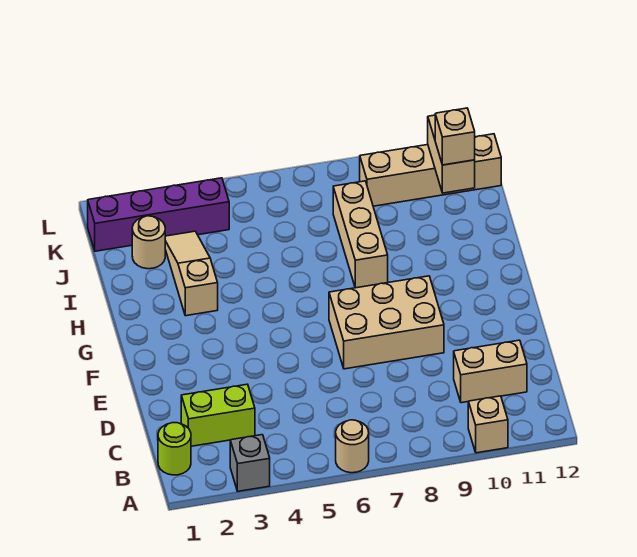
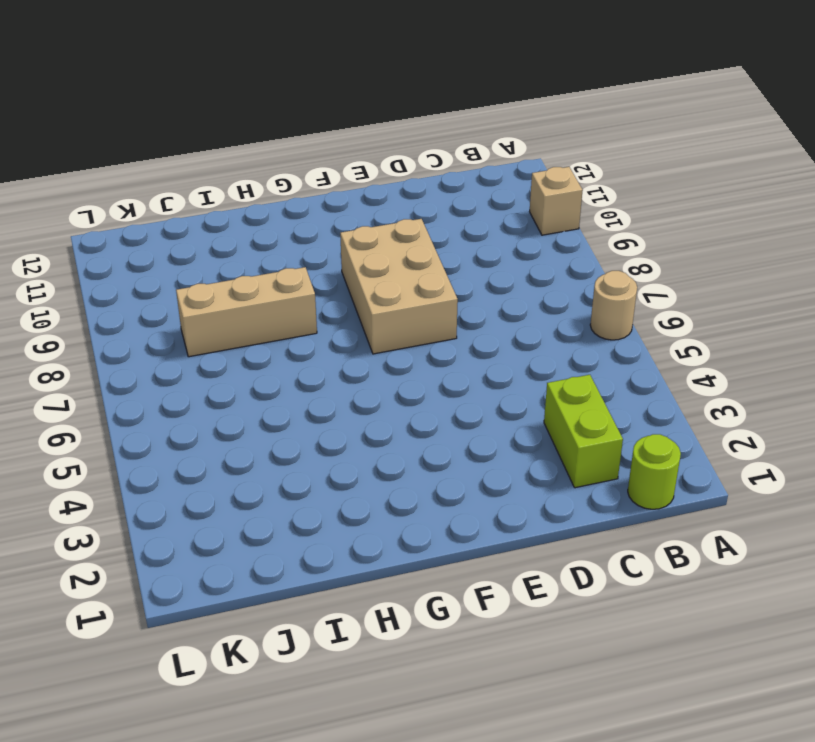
none -> grey 1x1 brick [230,435,270,491]
none -> tan 1x2 brick [454,340,527,403]
none -> tan 1x3 slope [165,231,218,316]

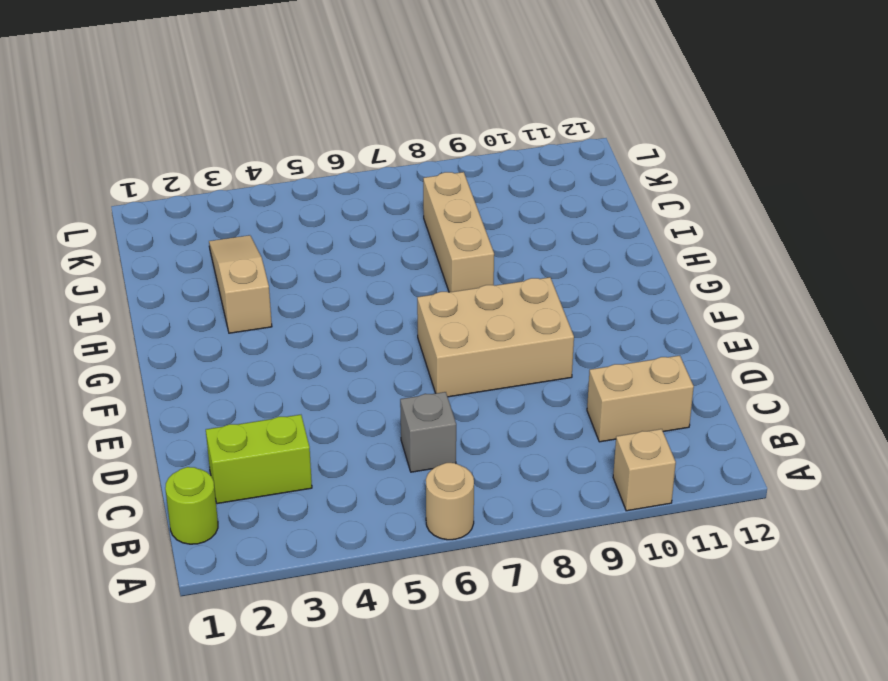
grey 1x1 brick [400,392,456,472] -> grey 1x1 brick moved to [230,435,270,491]
none -> tan 1x1 round brick [132,216,165,269]
none -> purple 1x4 brick [88,178,229,251]
none -> tan 1x4 brick [360,134,501,206]

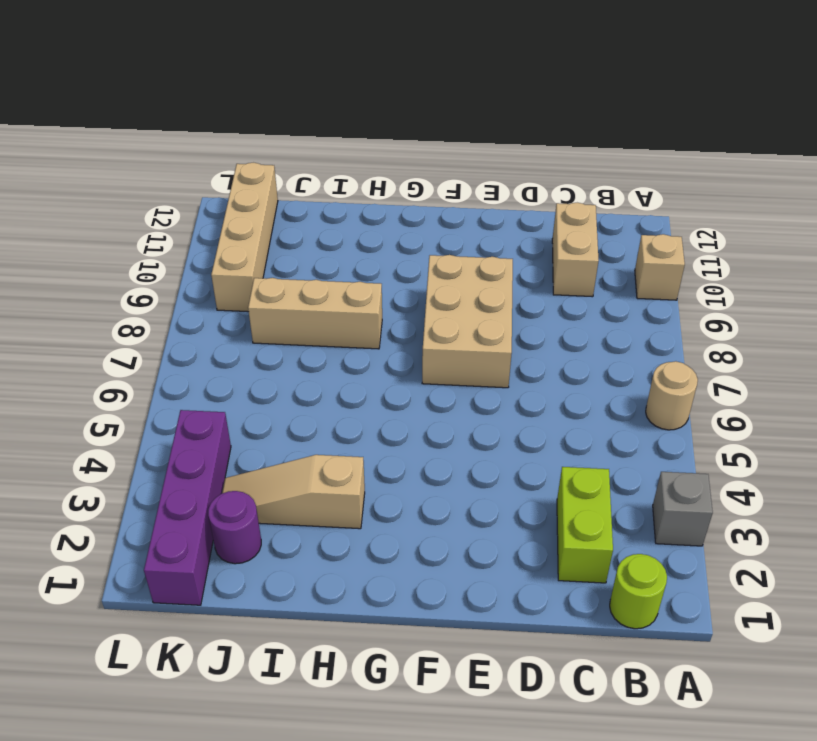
purple 1x1 round brick [208,491,261,564] -> tan 1x1 round brick [132,216,165,269]
none -> tan 1x2 brick [428,115,475,193]
none -> tan 1x1 brick [435,108,475,165]

